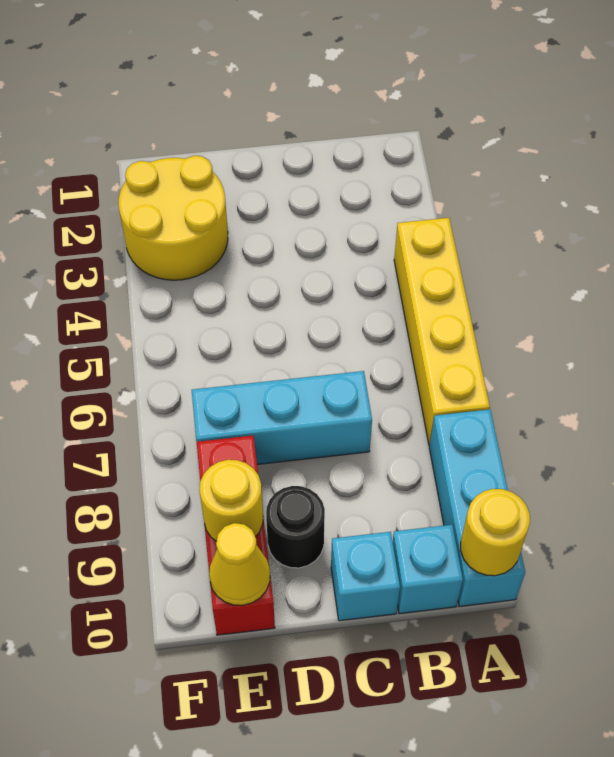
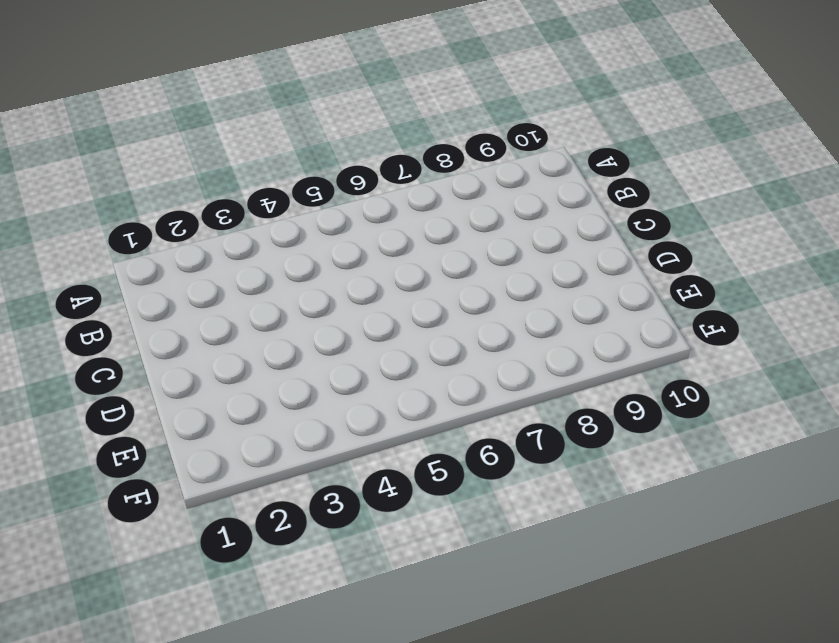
none -> yellow 1x4 brick [394,218,490,445]
none -> cyan 1x3 brick [429,409,525,606]

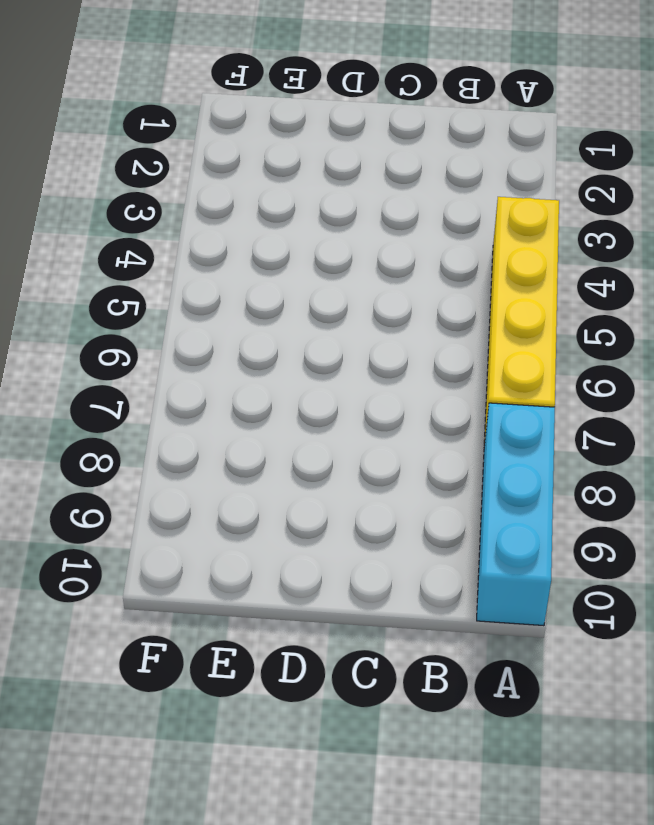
none -> cyan 1x1 brick [393,525,463,614]
none -> cyan 1x3 brick [192,371,372,464]

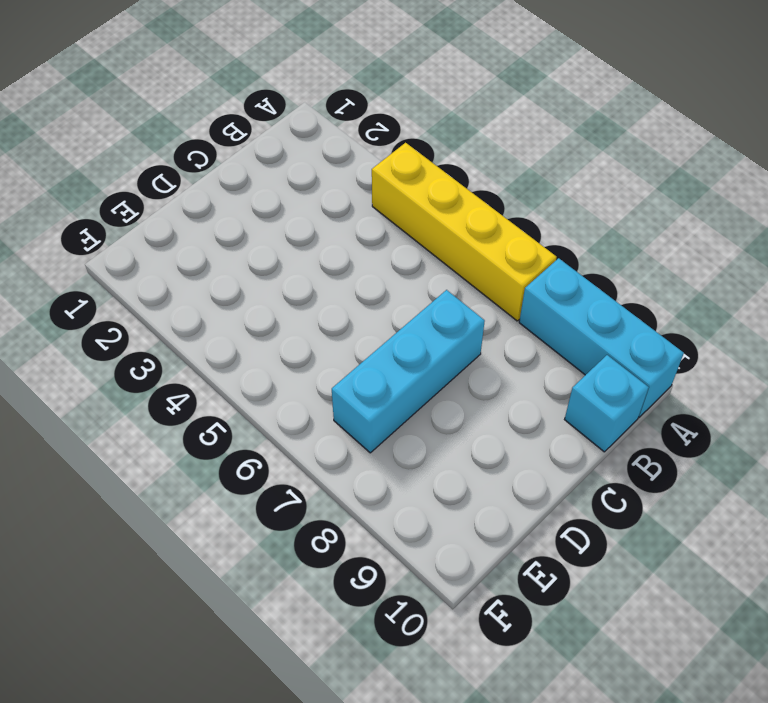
none -> cyan 1x1 brick [331,532,400,621]
none -> black 1x1 round brick [266,486,325,568]

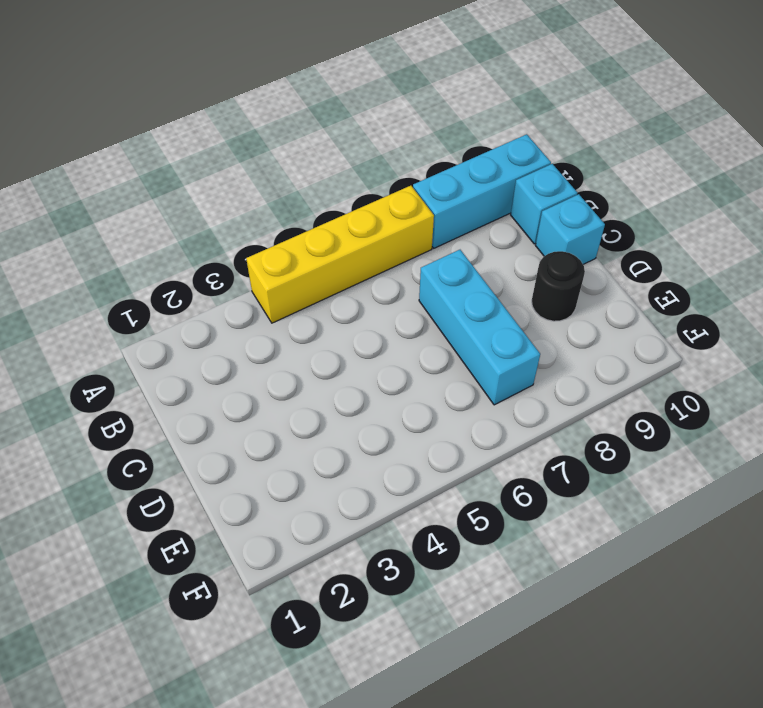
none -> yellow 2x2 round brick [118,156,228,280]
none -> red 1x3 brick [197,436,275,635]

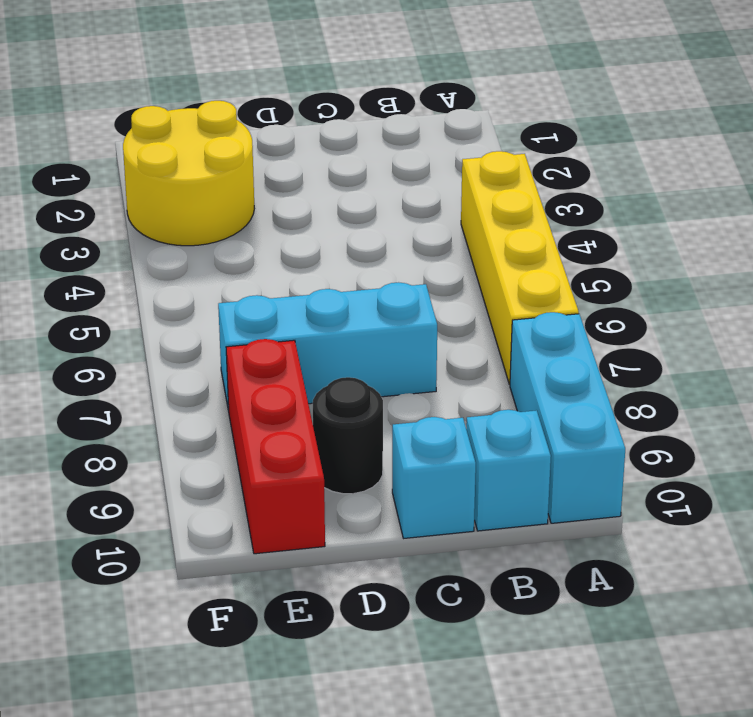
none -> yellow 1x1 round brick [461,489,530,576]
none -> yellow 1x1 round brick [199,460,263,541]

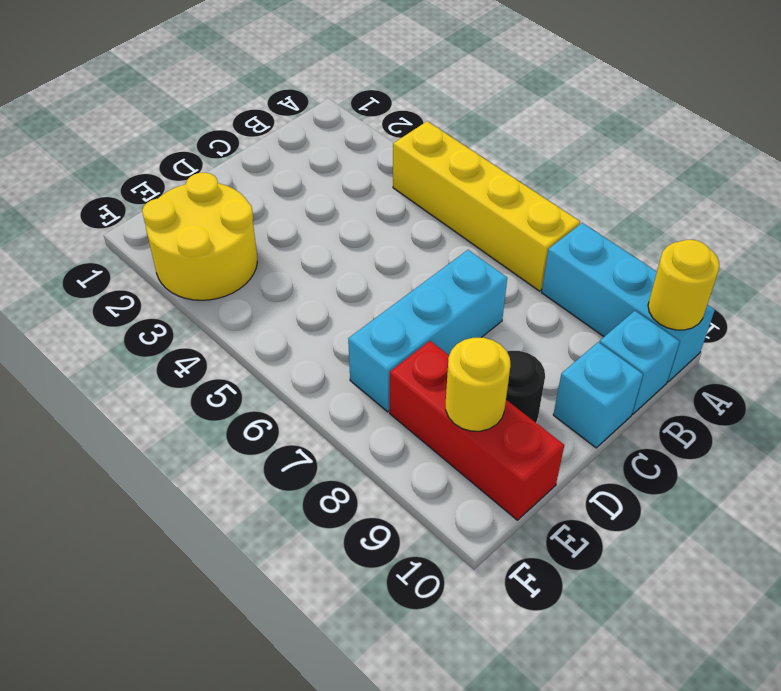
none -> yellow 1x1 cone [209,523,270,605]

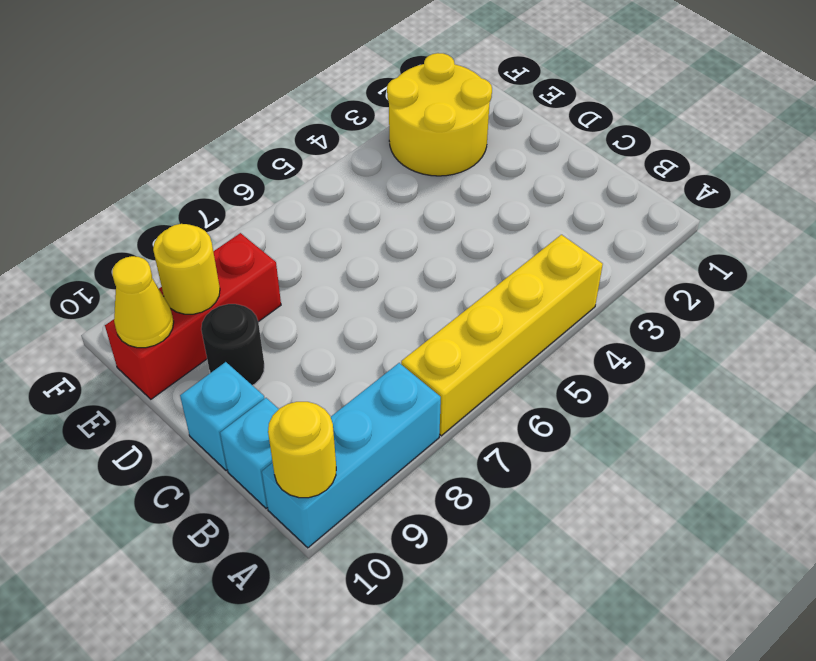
none -> cyan 1x3 brick [192,371,372,464]

